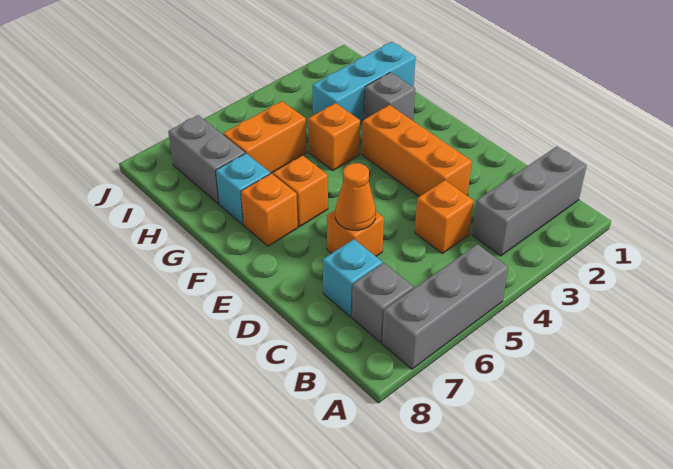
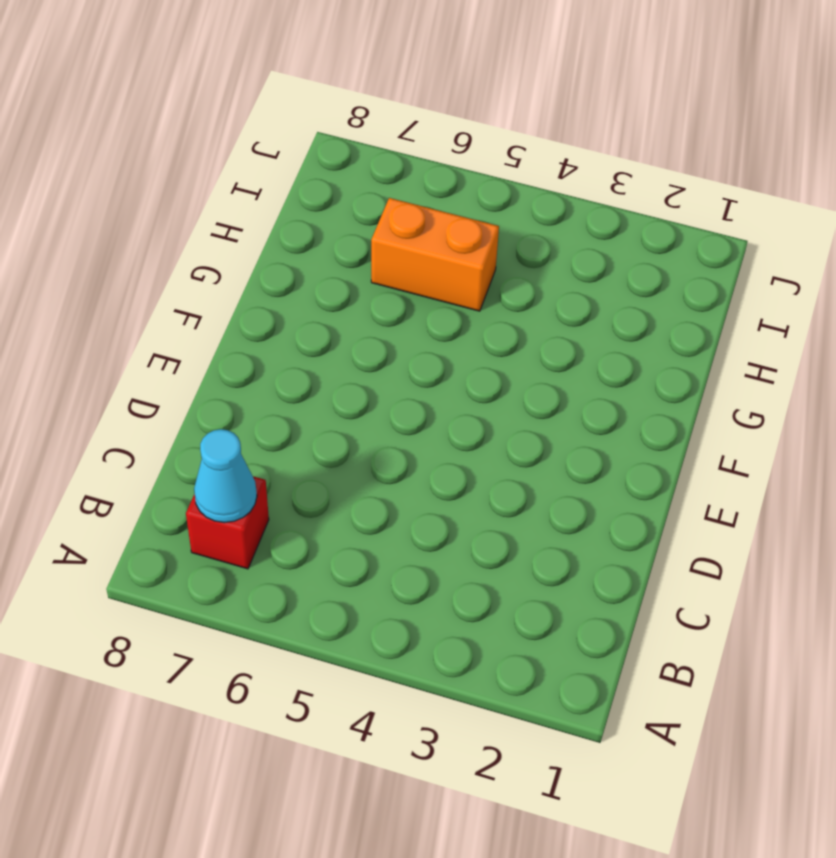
red 1x1 brick [186,476,269,569] -> grey 1x1 brick [352,263,414,342]
cyan 1x1 cone [194,429,257,523] -> none
none -> grey 1x3 brick [382,244,508,369]
none -> grey 1x3 brick [472,147,587,256]
none -> orange 1x1 brick [415,180,474,253]

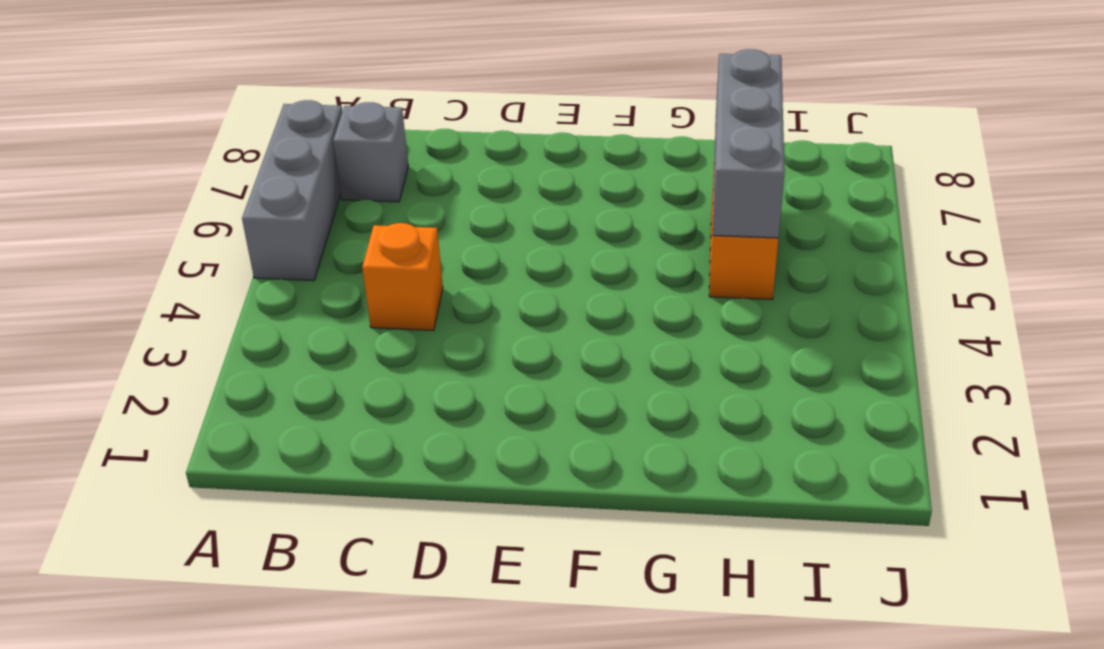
grey 1x3 brick [713,49,785,238] -> grey 1x3 brick moved to [472,147,587,256]
none -> cyan 1x1 brick [323,239,382,317]
none -> orange 1x3 brick [362,105,472,197]
none -> orange 1x1 brick [327,210,384,256]

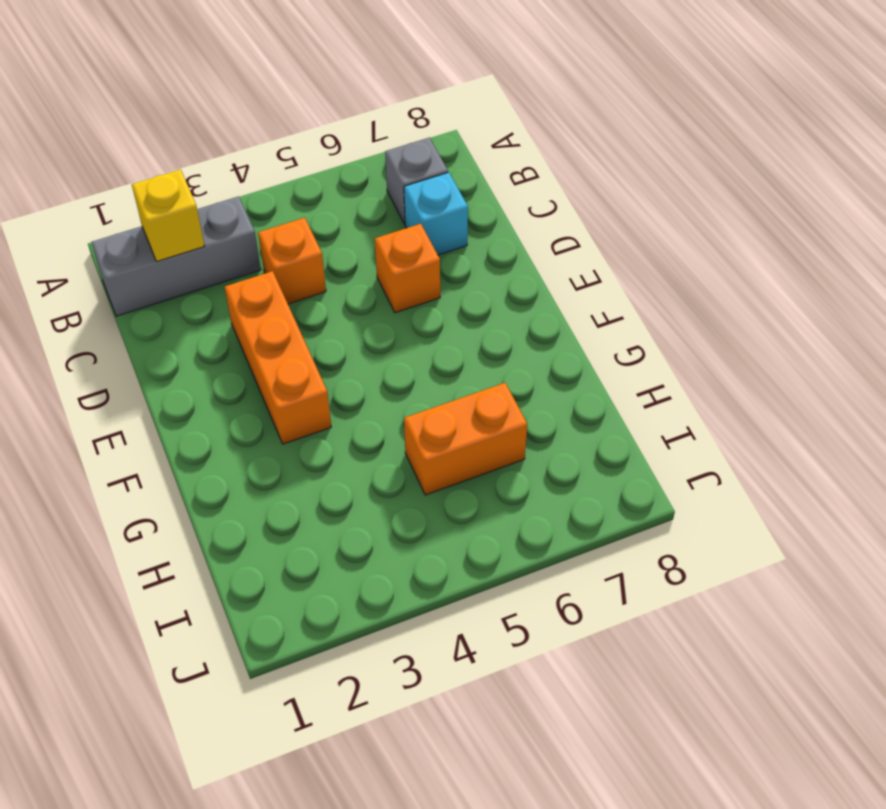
yellow 1x1 brick [132,169,204,262] -> none
none -> grey 1x3 brick [382,244,508,369]
none -> orange 1x1 brick [273,155,328,227]
none -> orange 1x1 brick [241,173,298,246]

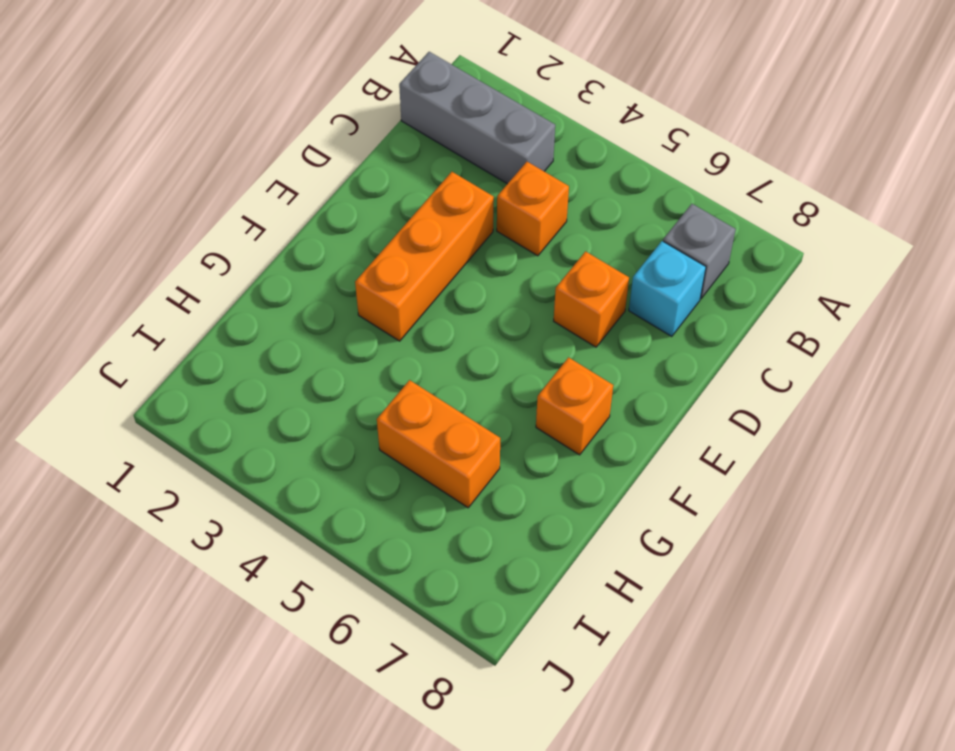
none -> grey 1x3 brick [382,244,508,369]
none -> orange 1x1 brick [273,155,328,227]
none -> grey 1x1 brick [364,72,415,121]

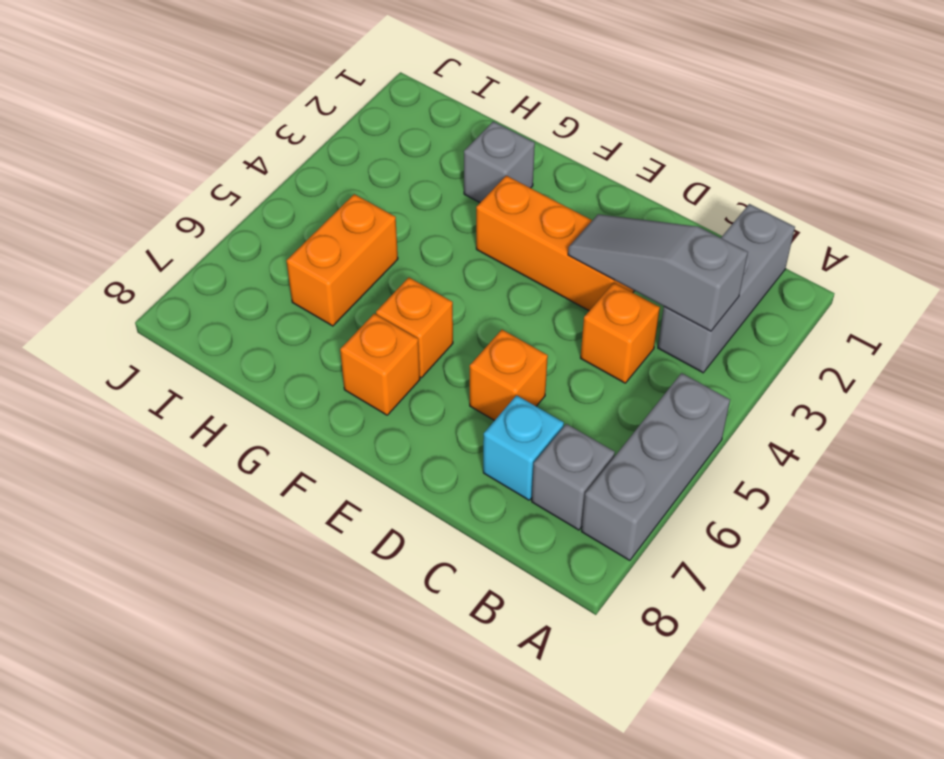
grey 1x3 slope [568,214,748,331] -> none
none -> orange 1x1 brick [308,103,360,170]
none -> cyan 1x1 brick [216,153,270,224]
none -> cyan 1x3 brick [312,42,416,122]

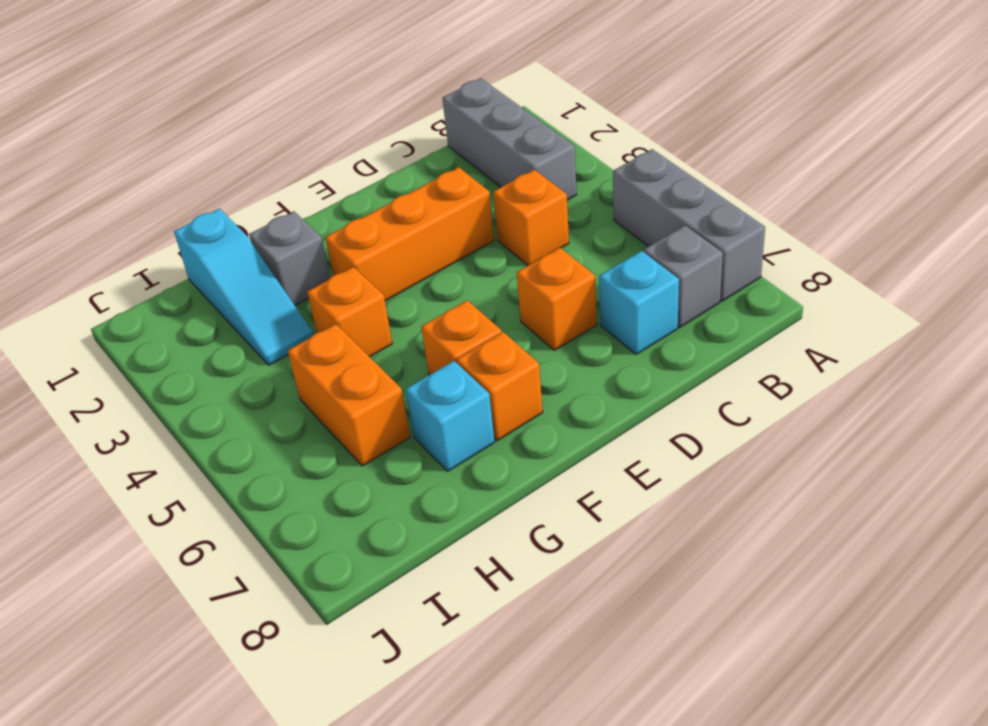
cyan 1x3 slope [174,209,313,365] -> cyan 1x3 brick [312,42,416,122]
none -> grey 1x2 brick [168,115,245,204]
none -> orange 1x1 cone [335,163,376,230]

